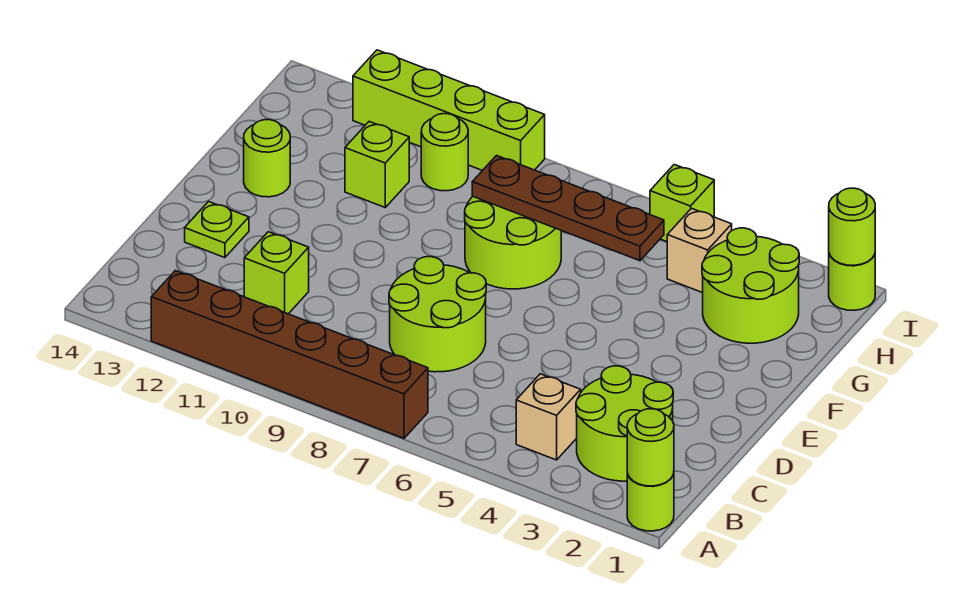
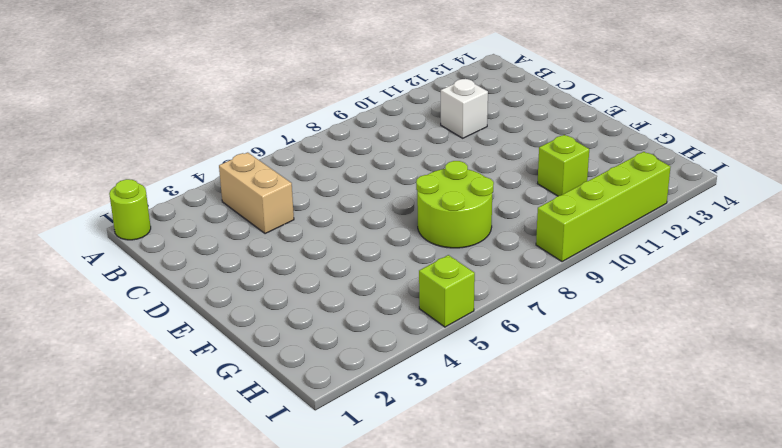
tan 1x2 brick [219,153,294,234] -> tan 1x1 brick [516,374,581,460]
white 1x1 brick [441,79,488,138] -> lime 1x1 brick [244,232,309,314]
none -> brown 1x6 brick [151,271,428,438]
none -> lime 2x2 round brick [576,366,673,481]
none -> lime 2x2 round brick [389,257,486,372]

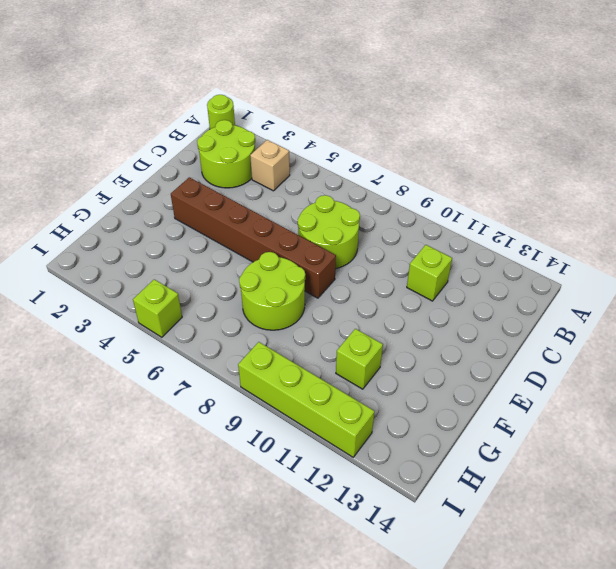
brown 1x6 brick [171,177,336,298] -> brown 1x6 brick moved to [151,271,428,438]
none -> lime 1x1 plate [185,201,249,258]
none -> lime 1x1 round brick [244,120,290,197]
none -> lime 2x2 round brick [702,228,799,343]

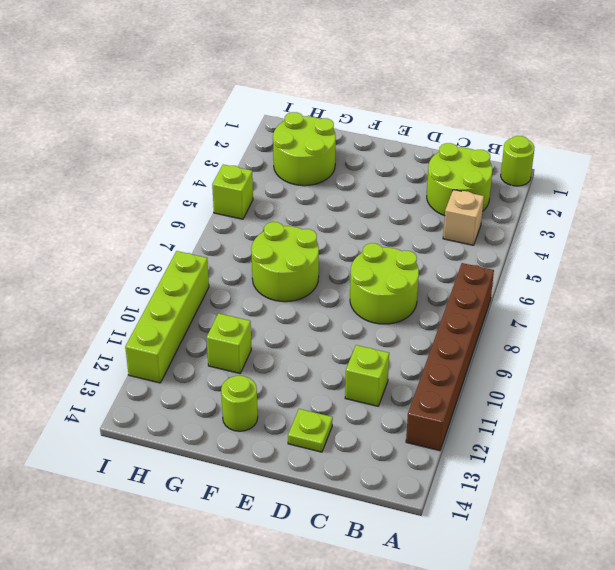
none -> tan 1x1 brick [667,208,732,293]
none -> lime 1x1 round brick [421,114,468,191]
none -> lime 1x1 round brick [829,254,875,310]

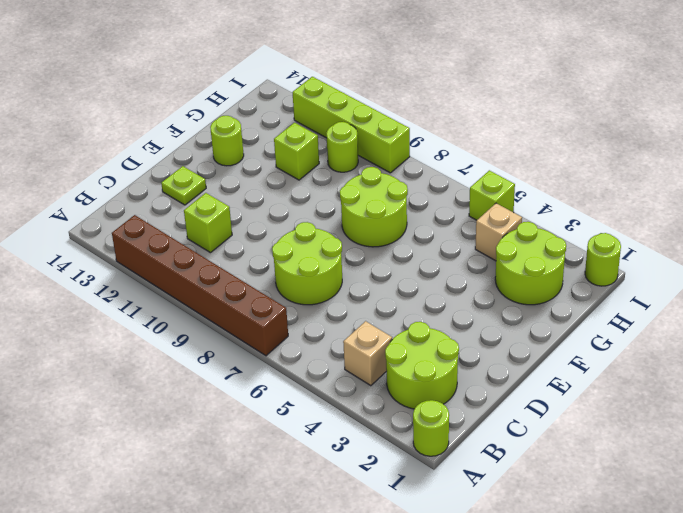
none -> lime 1x1 round brick [627,409,674,486]
none -> brown 1x4 plate [472,156,664,261]
none -> lime 1x1 round brick [829,188,875,265]

